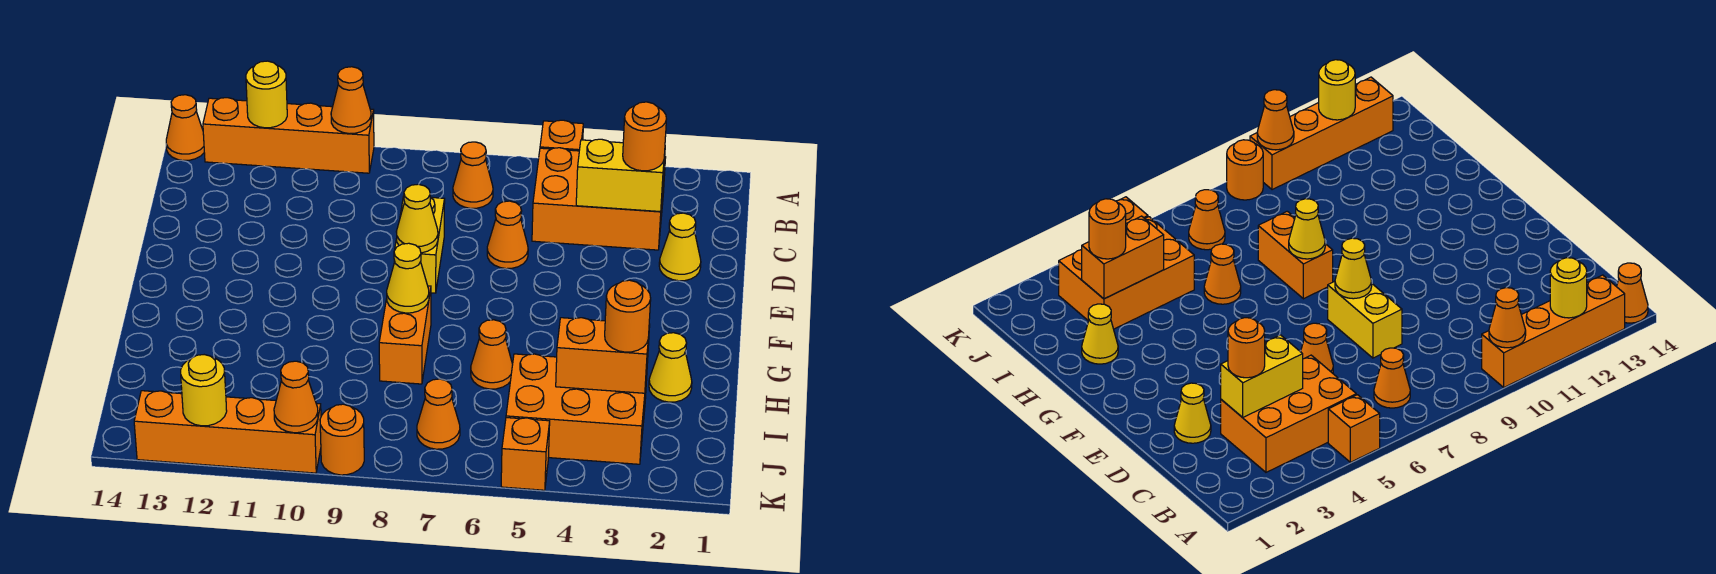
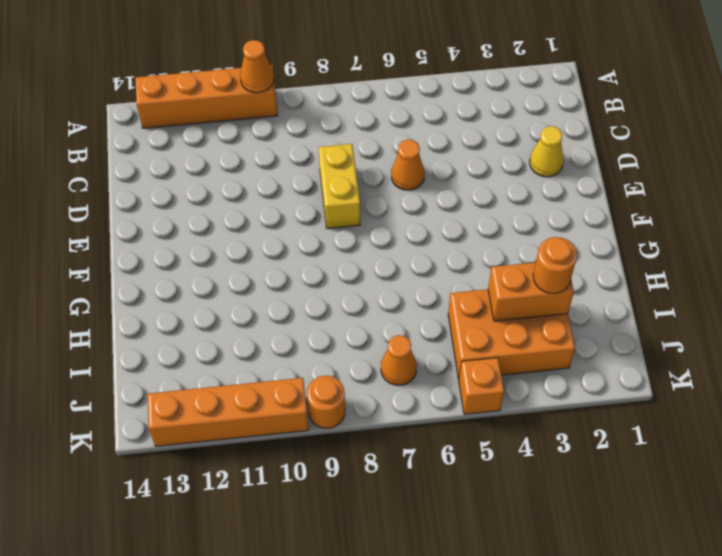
none -> orange 1x1 brick [540,120,583,151]
none -> orange 1x1 cone [166,95,204,160]
none -> orange 2x3 brick [532,148,666,250]

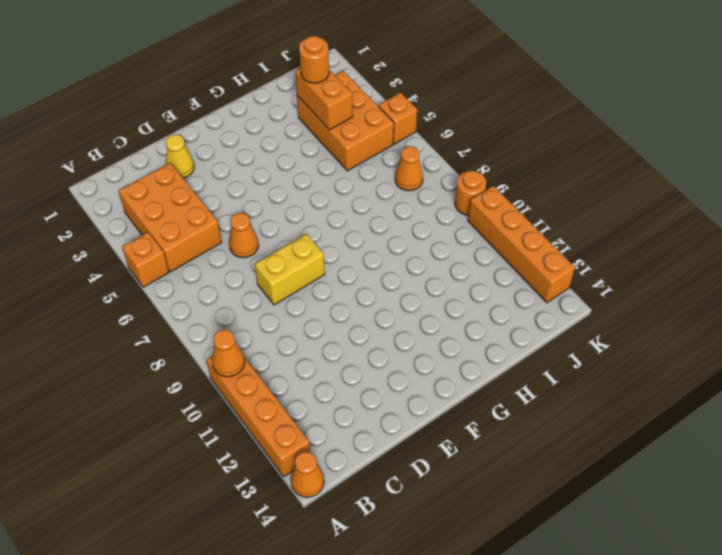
none -> orange 1x1 cone [453,142,493,208]
none -> orange 1x2 brick [379,286,431,384]
none -> yellow 1x1 cone [649,333,692,402]

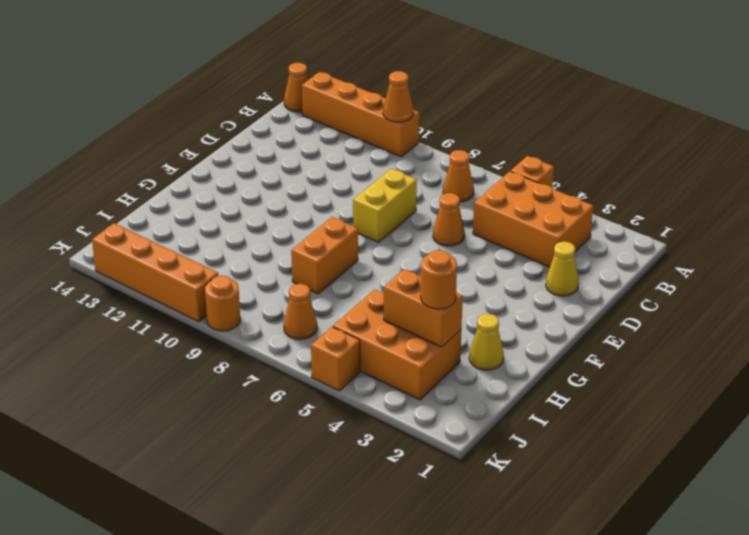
none -> orange 1x1 cone [471,320,513,389]
none -> yellow 1x1 round brick [246,61,287,128]
none -> yellow 1x2 brick [576,139,665,212]

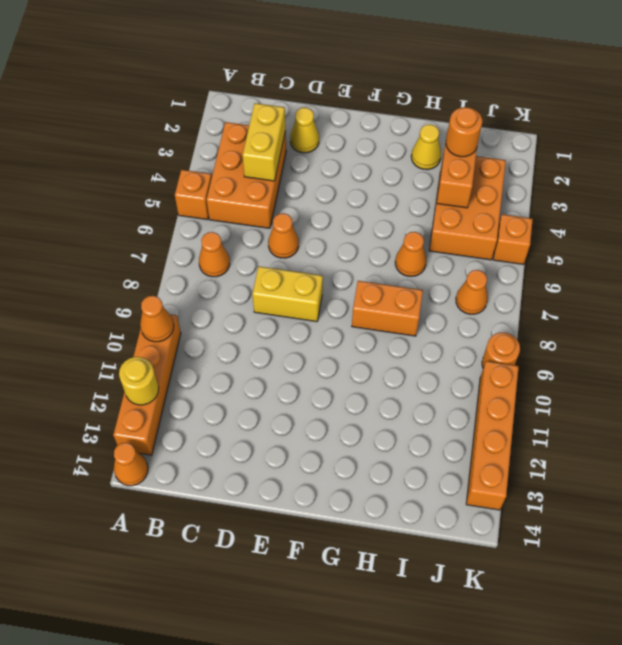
none -> yellow 1x1 cone [396,184,438,253]
none -> yellow 1x1 cone [387,243,429,313]
none -> orange 1x1 cone [274,361,318,433]

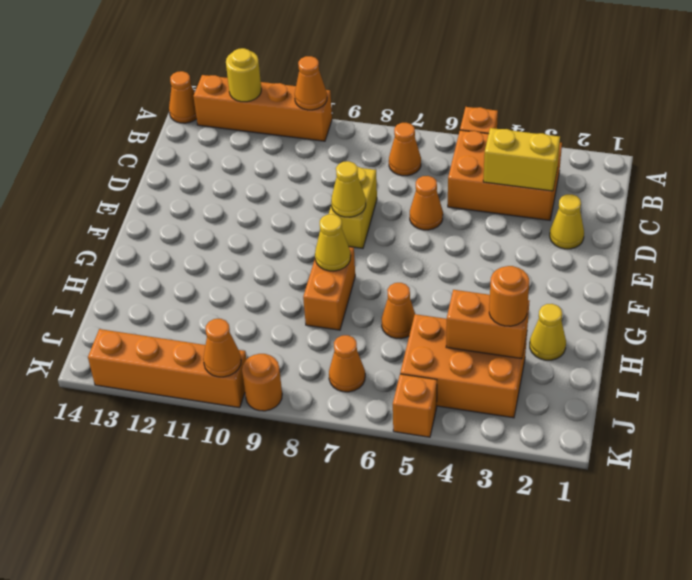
none -> yellow 1x1 round brick [181,355,227,426]
none -> orange 1x1 round brick [623,102,666,171]

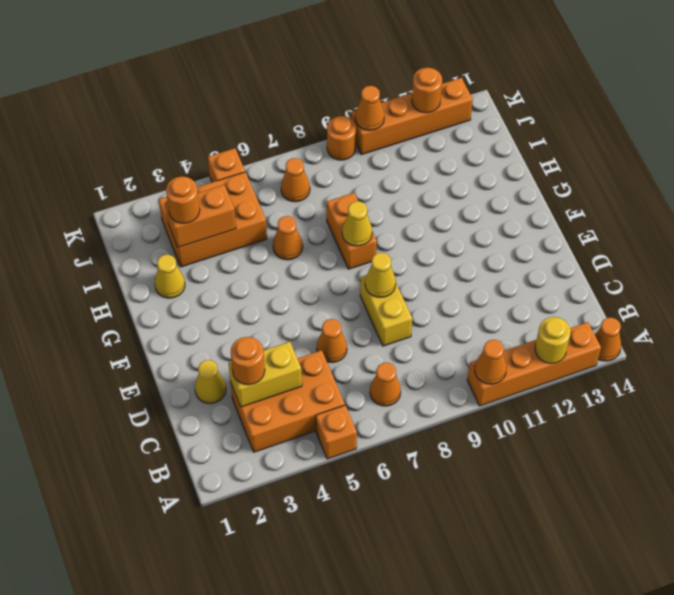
orange 1x1 round brick [412,68,442,113] -> yellow 1x1 round brick [181,355,227,426]

